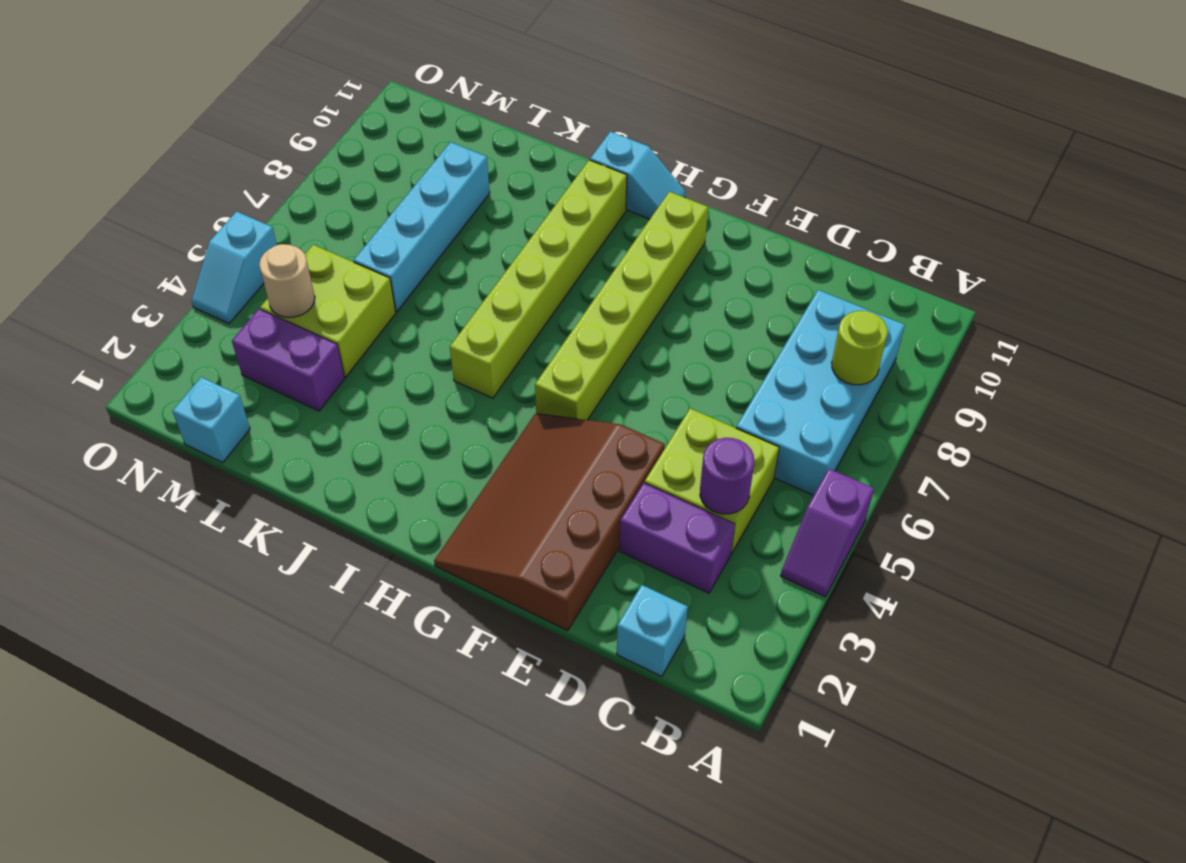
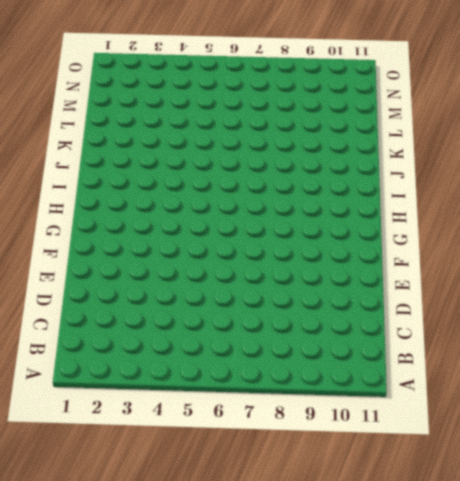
none -> purple 1x2 slope [781,469,874,597]
none -> cyan 2x4 brick [736,290,905,495]
none -> cyan 1x1 brick [617,585,688,677]

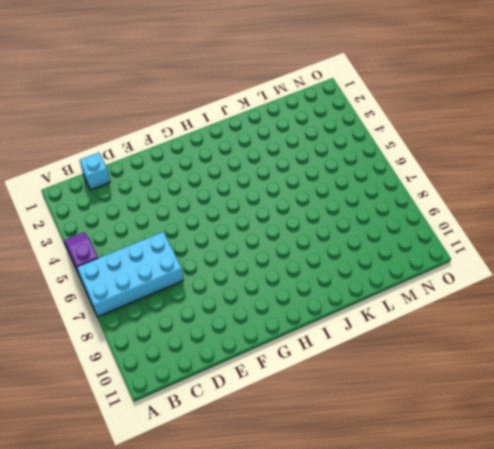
cyan 2x4 brick [77,232,183,317] -> cyan 2x4 brick turned to [736,290,905,495]
none -> purple 1x2 brick [619,483,735,593]
none -> lime 2x2 brick [645,408,779,554]
none -> brown 3x4 slope [434,414,665,631]

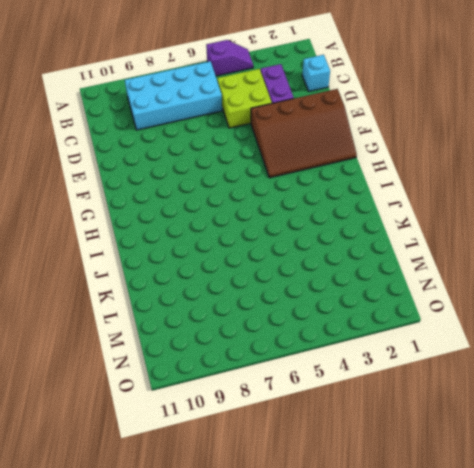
none -> lime 1x6 brick [535,192,708,420]
none -> cyan 1x2 slope [590,132,686,219]
none -> lime 1x6 brick [450,160,627,398]

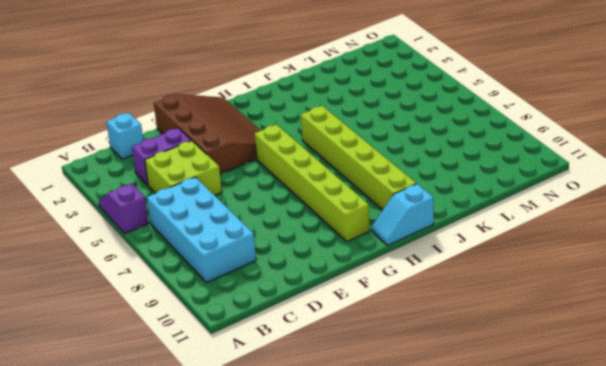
none -> purple 1x2 brick [232,309,345,411]
none -> lime 2x2 brick [260,245,396,377]
none -> cyan 1x4 brick [353,142,490,312]

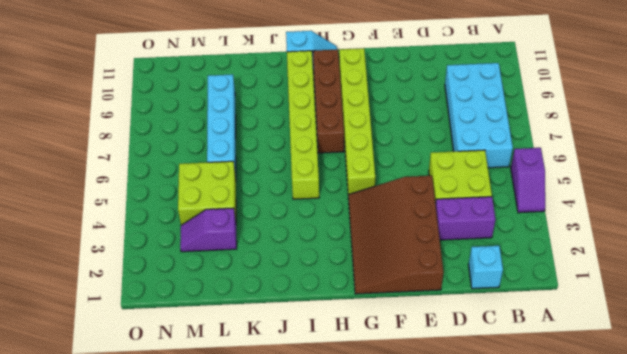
brown 1x4 brick [313,49,344,153] -> none
purple 1x2 slope [180,208,237,252] -> purple 1x2 brick [232,309,345,411]
none -> cyan 1x1 brick [173,377,250,463]
none -> cyan 1x2 slope [192,211,277,323]
none -> lime 1x1 round brick [832,311,888,385]

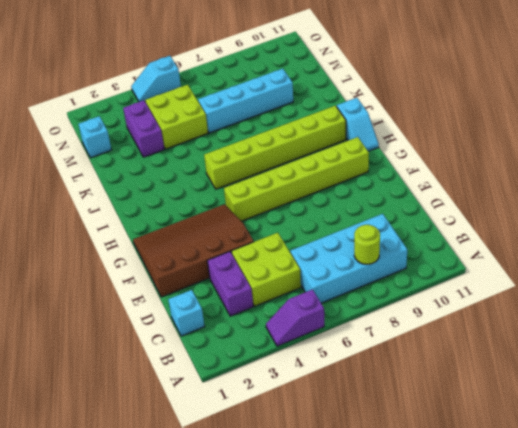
none -> purple 1x1 round brick [700,438,754,514]
none -> tan 1x1 round brick [259,244,315,317]

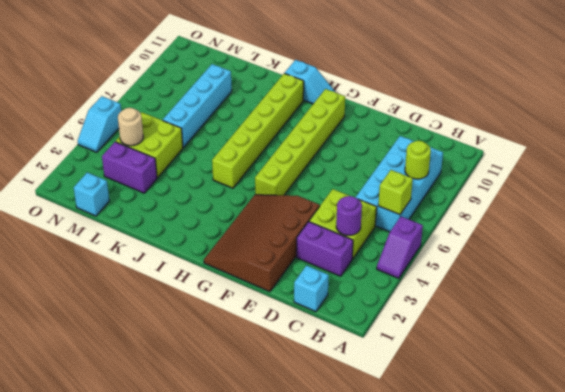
lime 1x1 brick [378,170,413,215] -> none

